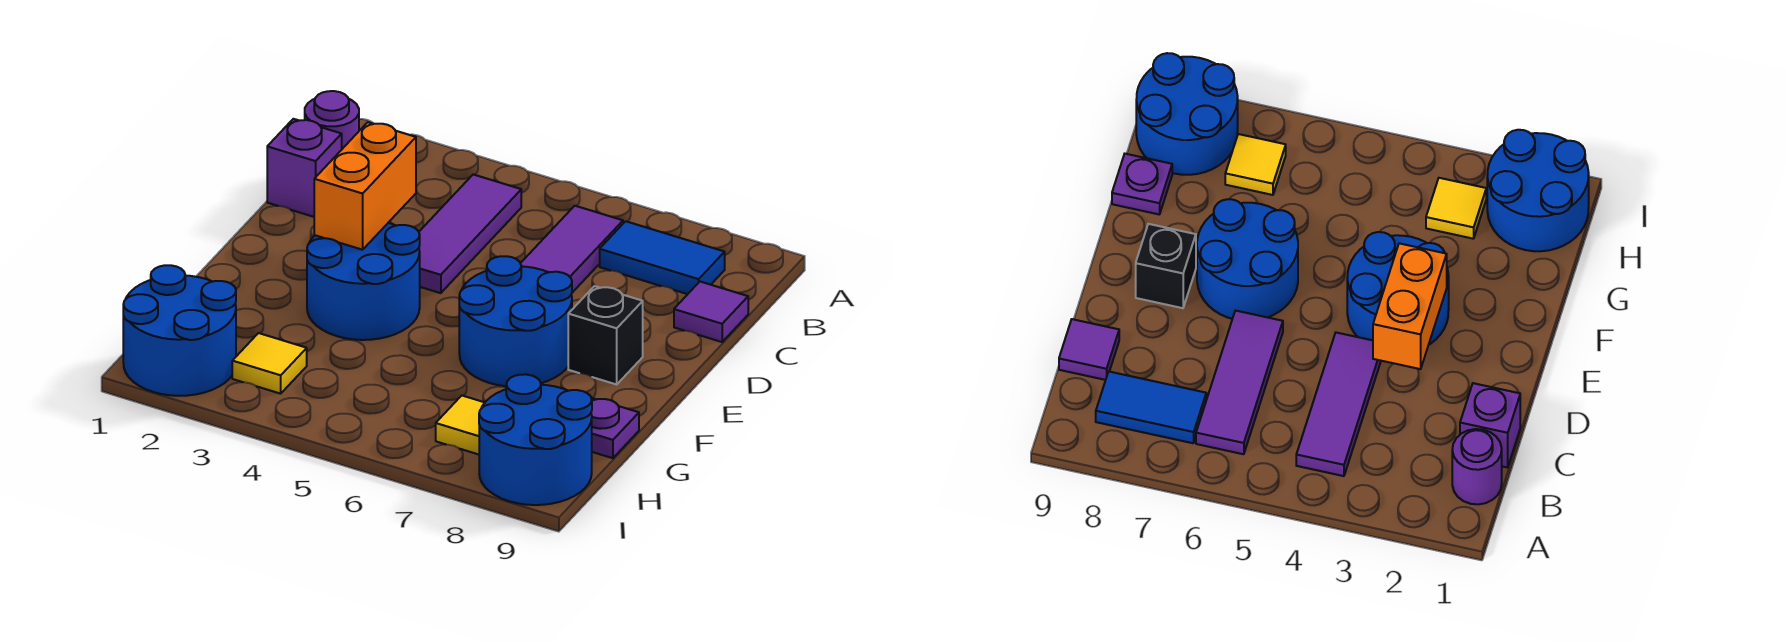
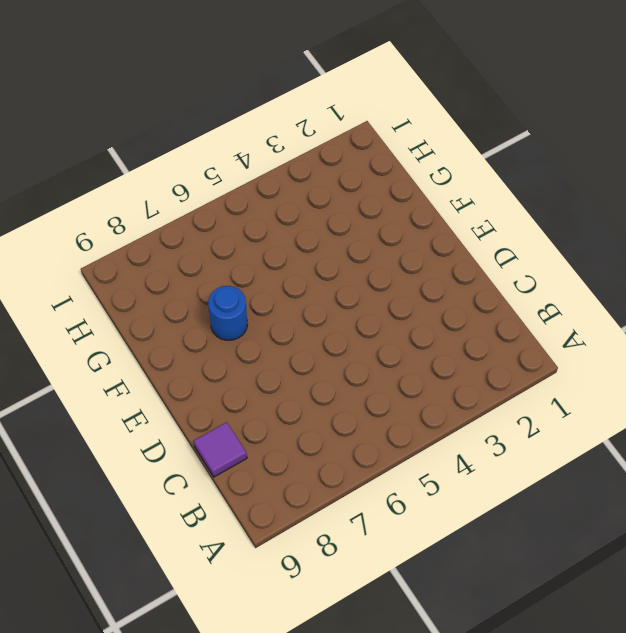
blue 1x1 round brick [208,286,247,340] -> blue 2x2 round brick [459,256,572,386]
none -> purple 1x1 round brick [305,91,359,149]
none -> purple 1x3 tile [419,174,521,293]
none -> purple 1x3 tile [520,206,623,293]

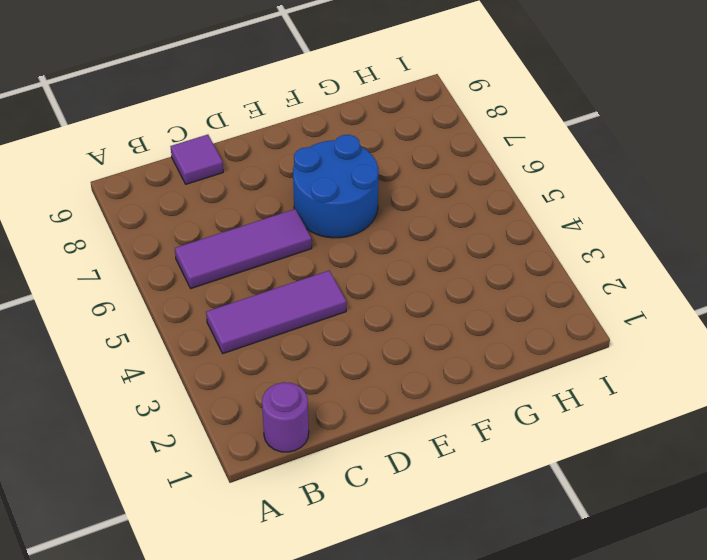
none -> blue 1x2 tile [600,221,725,294]
none -> purple 1x1 brick [267,119,342,217]
none -> blue 2x2 round brick [307,223,420,340]

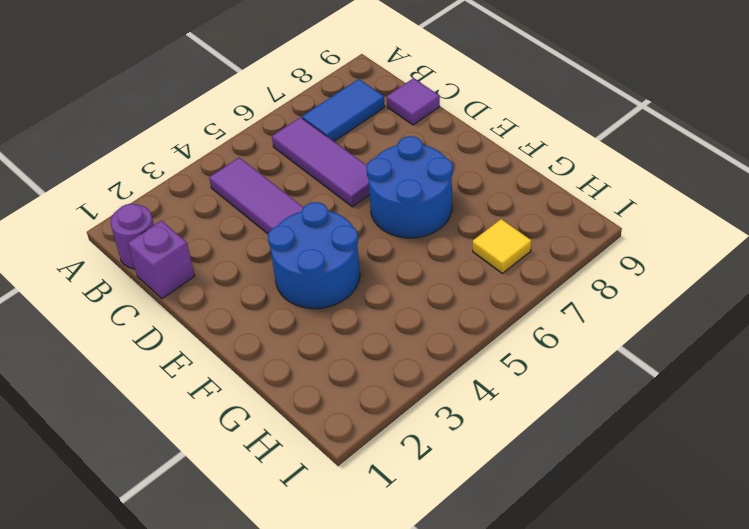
none -> black 1x1 brick [568,286,643,384]
none -> purple 1x1 plate [591,398,639,458]
none -> blue 2x2 round brick [123,265,236,396]

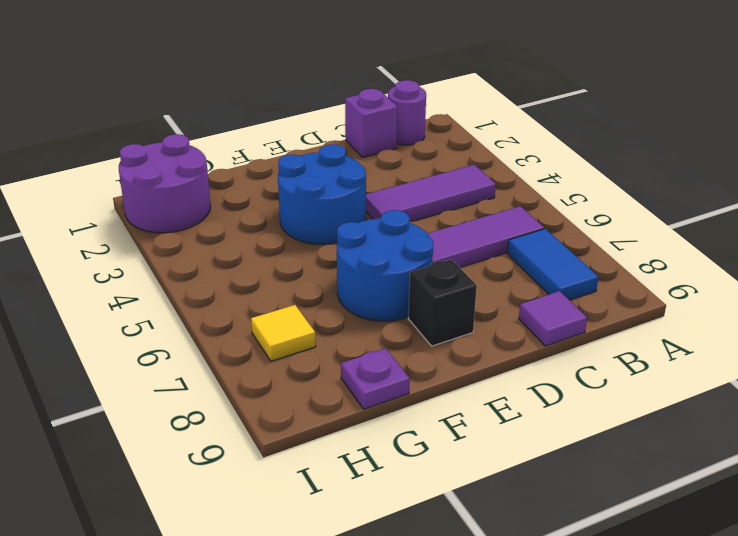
purple 2x2 round brick [119,134,211,233] -> blue 2x2 round brick [123,265,236,396]
none -> yellow 1x1 tile [232,333,307,394]
none -> blue 2x2 round brick [479,374,592,505]
none -> orange 1x2 brick [314,122,416,250]

